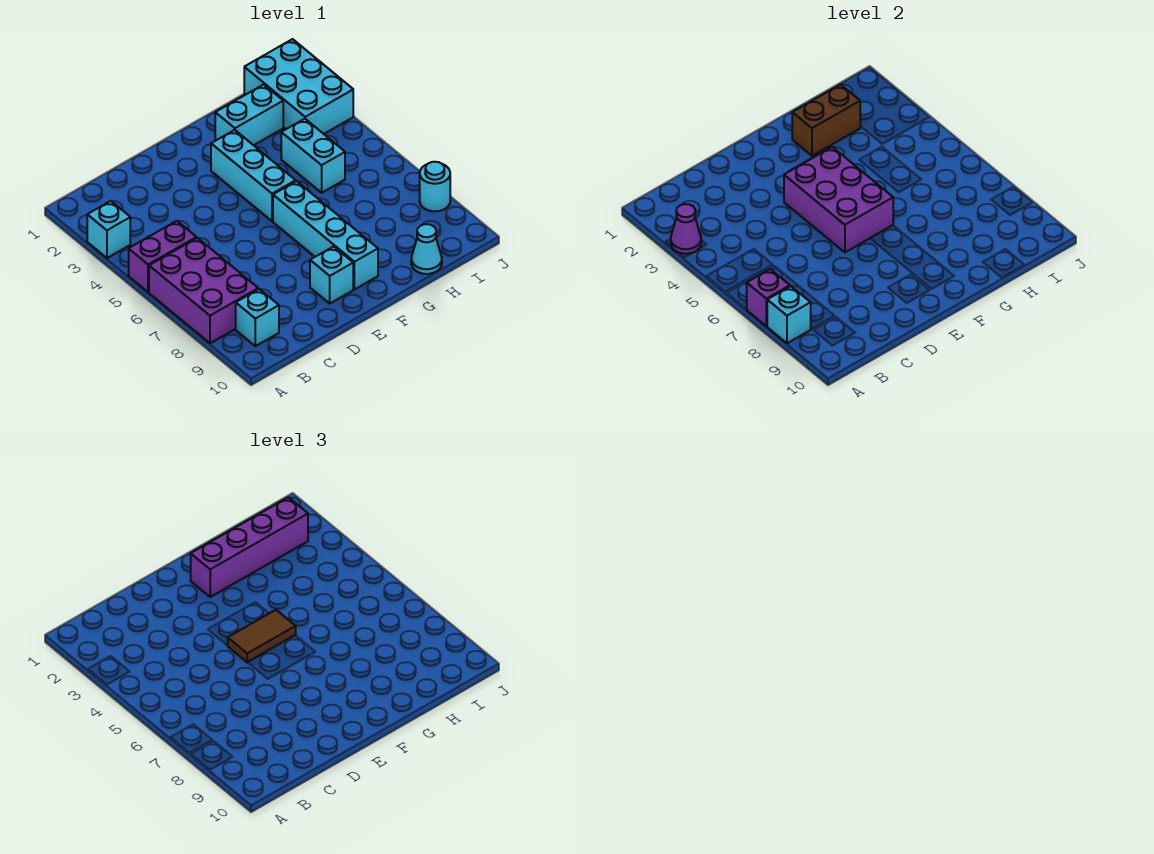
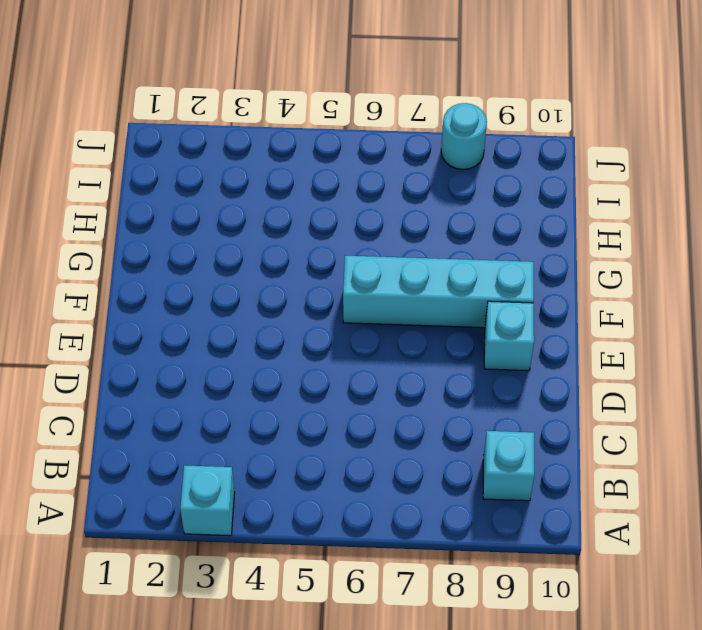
none -> purple 1x2 brick [129,221,197,292]
none -> purple 2x3 brick [149,238,258,343]
none -> cyan 1x3 brick [211,130,296,221]

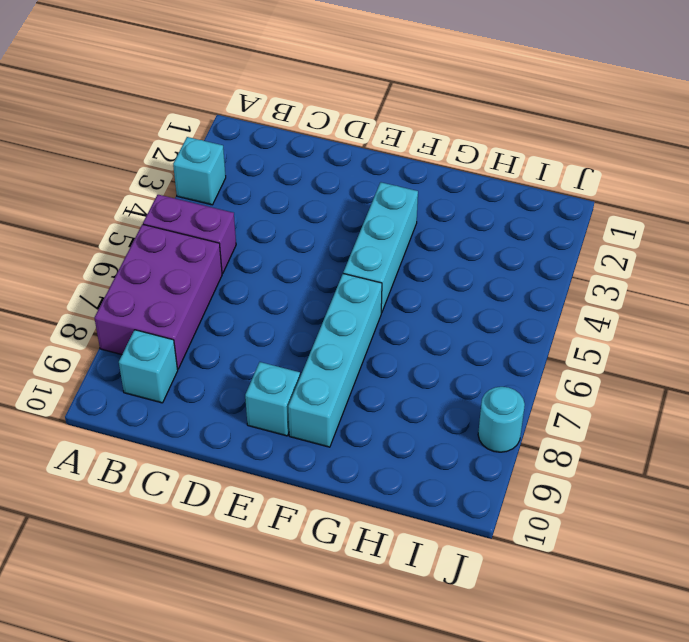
none -> cyan 1x2 brick [215,85,283,145]
none -> cyan 1x2 brick [281,119,345,193]
none -> cyan 1x1 cone [411,224,442,274]

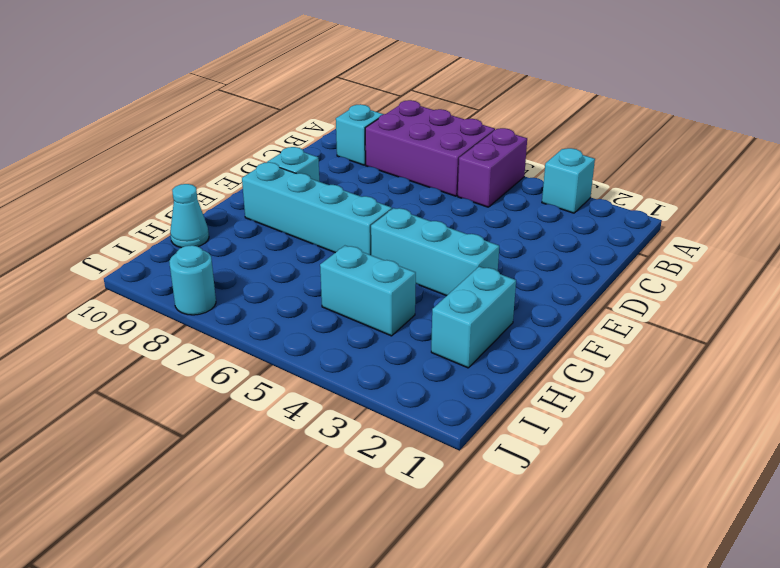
none -> cyan 2x3 brick [244,39,353,134]
none -> purple 1x1 cone [671,204,701,254]
none -> purple 1x1 brick [747,269,790,326]

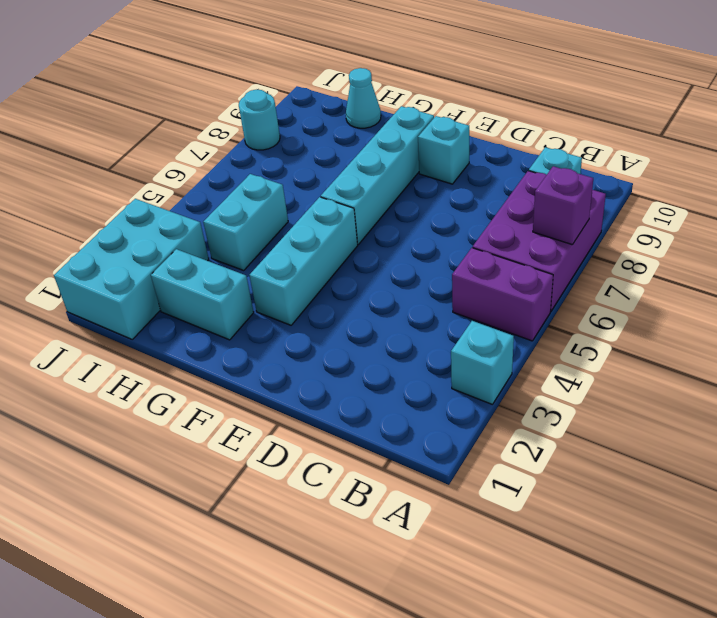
none -> purple 1x1 cone [671,204,701,254]
none -> cyan 1x1 brick [767,286,811,343]
none -> purple 2x3 brick [784,147,893,252]

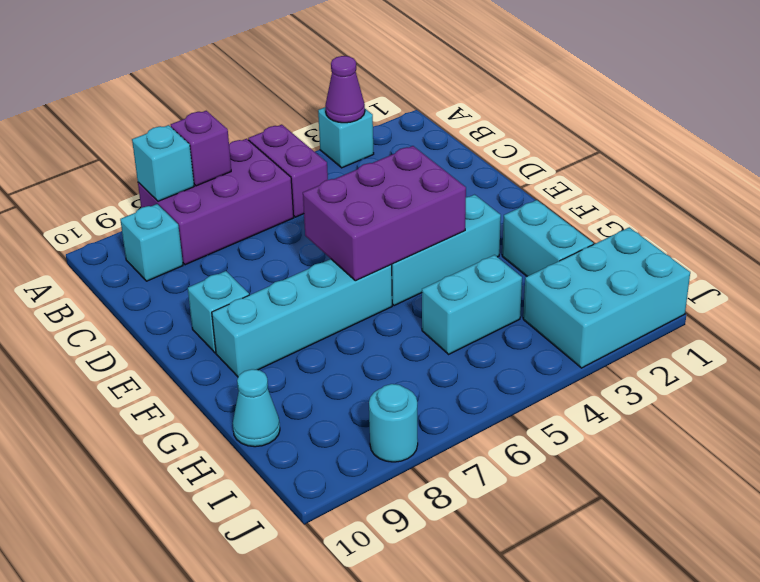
none -> brown 1x2 brick [792,85,860,156]
none -> brown 1x2 tile [228,610,296,662]
none -> purple 1x4 brick [191,497,308,597]

